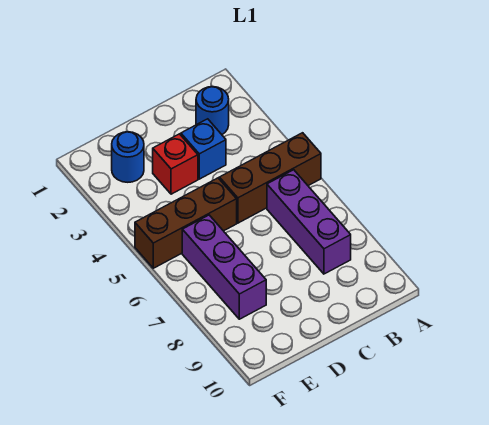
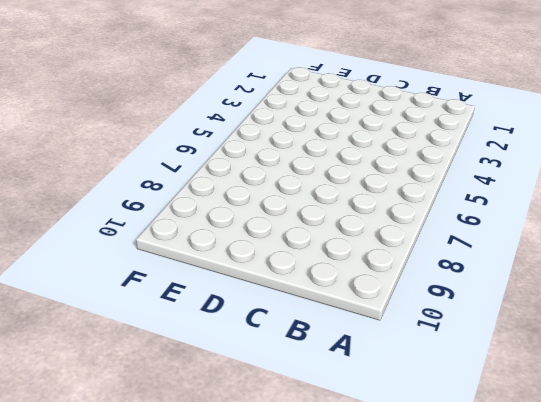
none -> brown 1x3 brick [219,133,321,223]
none -> blue 1x1 round brick [196,87,229,134]

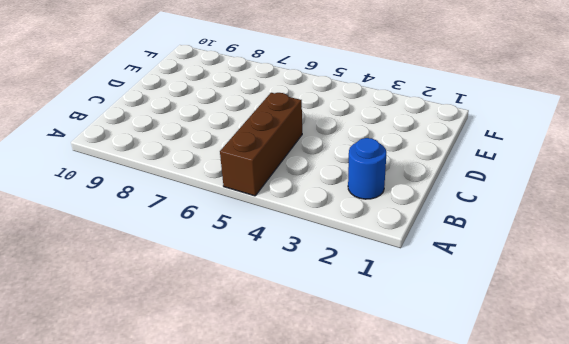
none -> purple 1x3 brick [267,170,351,274]
none -> blue 1x1 brick [181,119,226,179]

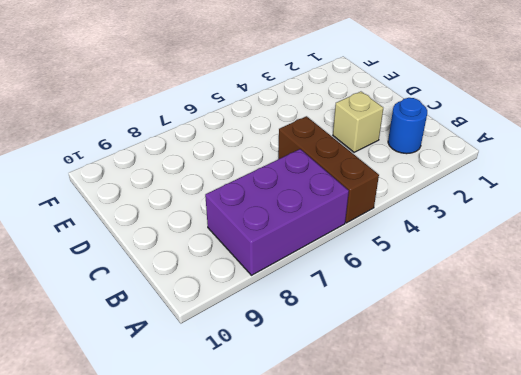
purple 2x3 brick [205,149,349,275] -> purple 1x3 brick [267,170,351,274]
tan 1x1 brick [333,92,383,152] -> blue 1x1 brick [181,119,226,179]
none -> red 1x1 brick [153,134,198,194]
none -> brown 1x3 brick [135,178,237,268]

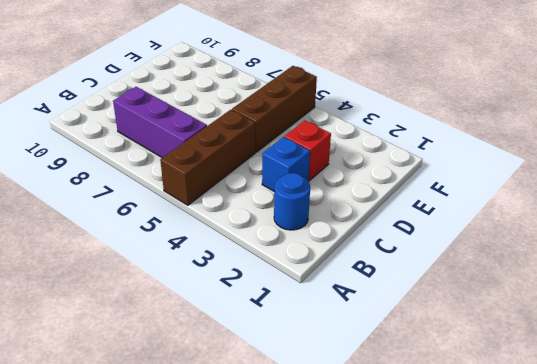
none -> blue 1x1 round brick [112,132,144,182]
none -> purple 1x3 brick [182,215,266,319]

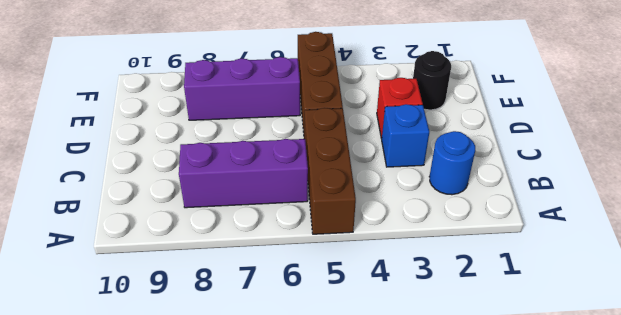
black 1x1 round brick [413,51,451,110] -> blue 1x1 round brick [112,132,144,182]

